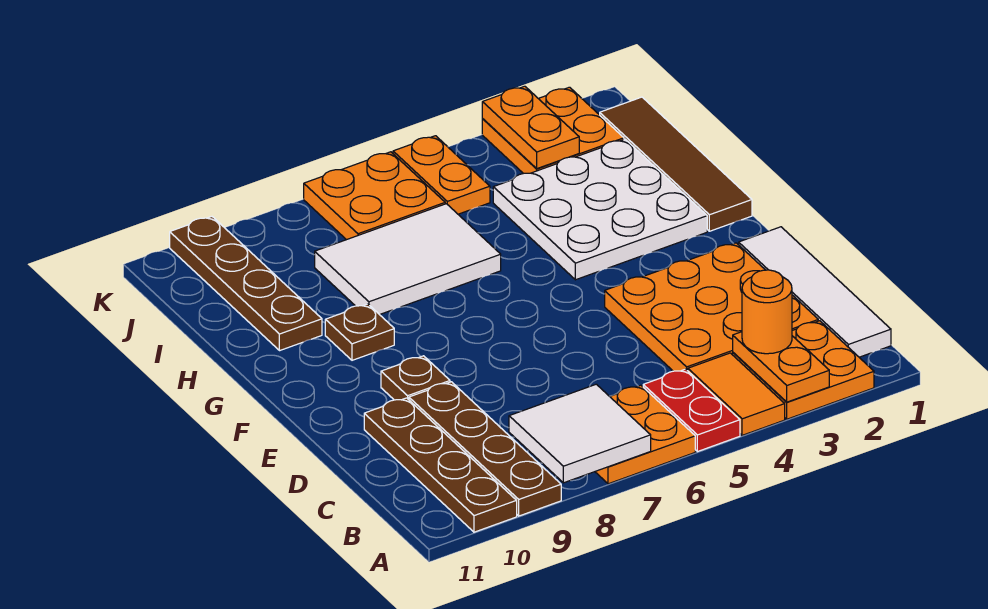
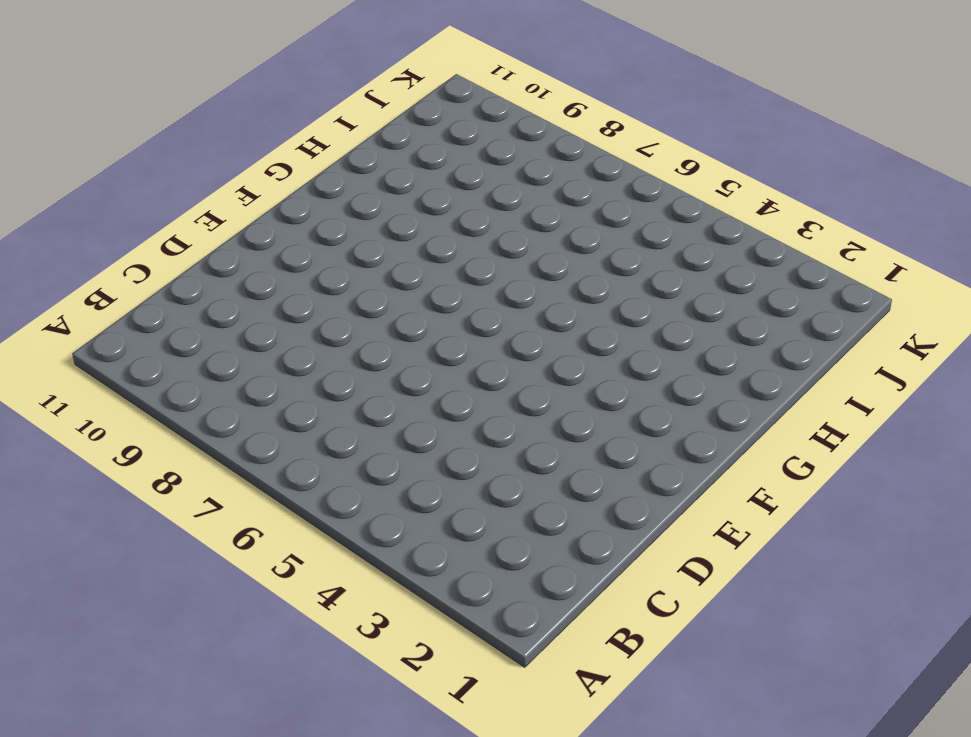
none -> orange 2x2 plate [733,321,874,419]
none -> orange 1x2 tile [688,353,785,435]
none -> red 1x2 plate [643,369,740,452]

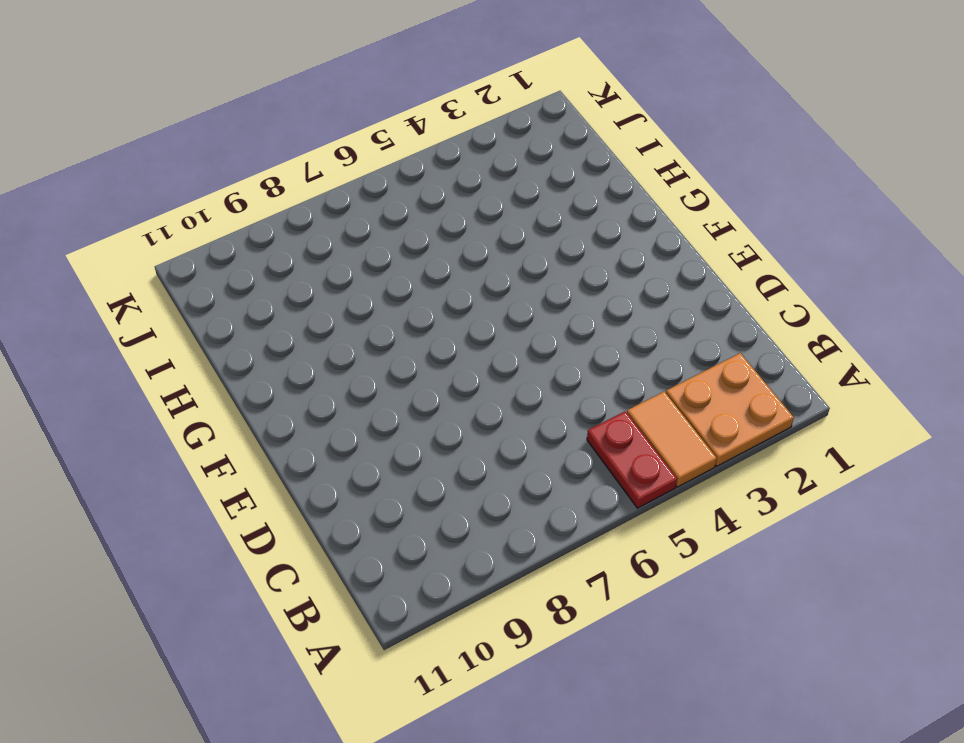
none -> orange 2x2 plate [595,385,695,484]
none -> brown 1x4 plate [409,382,561,516]
none -> brown 1x4 plate [364,398,517,532]

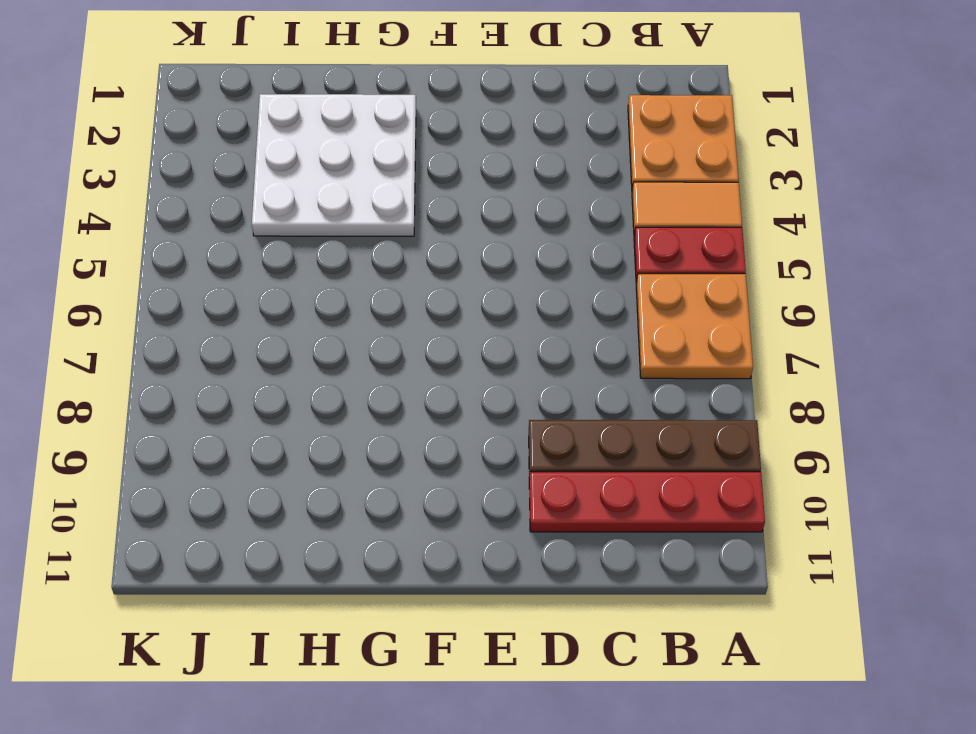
red 1x4 plate [529,472,765,532] -> brown 1x4 plate [364,398,517,532]
none -> white 1x4 tile [739,227,891,357]
none -> orange 3x3 plate [605,243,818,371]
none -> brown 1x1 plate [381,356,450,400]

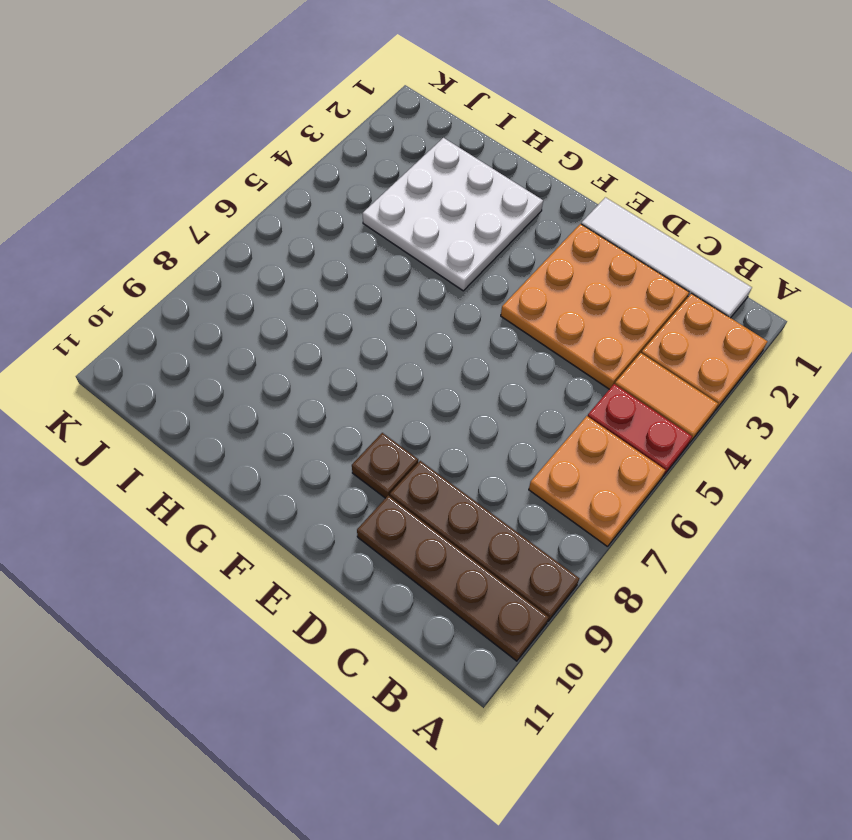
none -> brown 1x4 tile [600,97,752,231]
none -> brown 1x1 plate [325,304,394,360]
none -> white 2x3 tile [315,204,501,315]

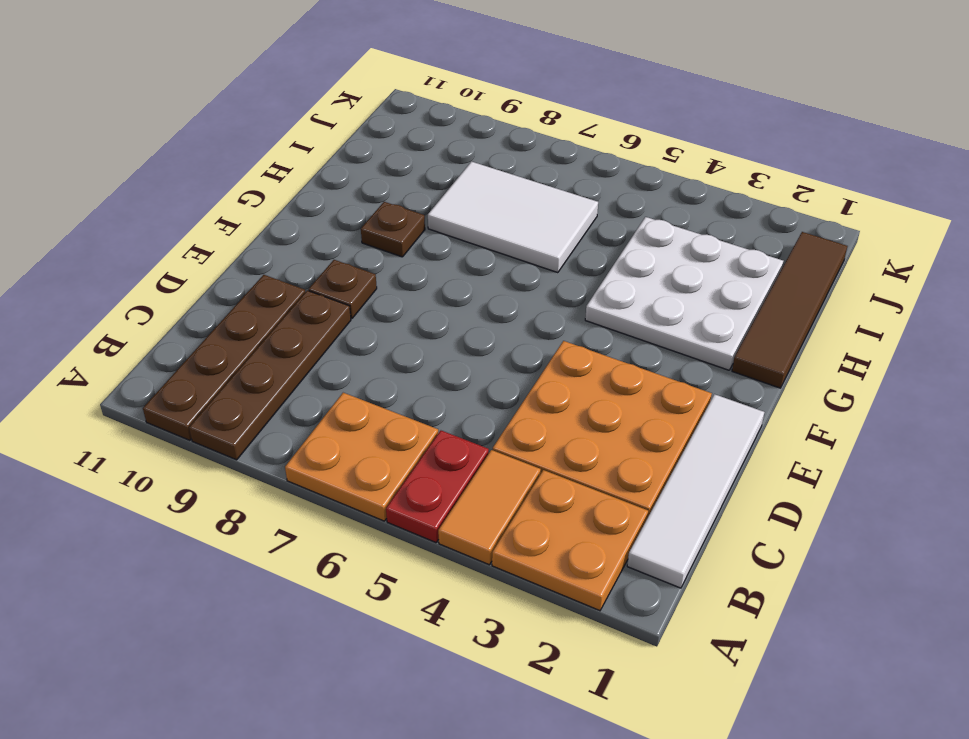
none -> brown 1x4 plate [170,217,322,351]
none -> orange 2x2 plate [482,87,624,174]
none -> orange 1x2 plate [393,136,490,214]

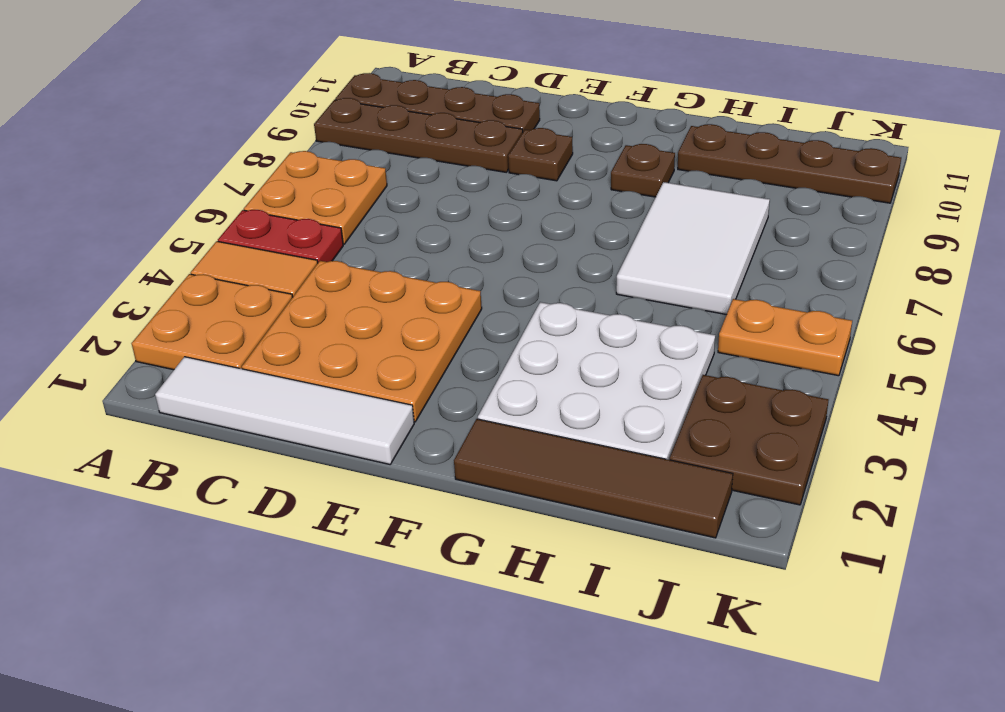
brown 2x2 plate [670,375,828,505] -> orange 2x2 plate [482,87,624,174]
none -> orange 2x2 plate [304,152,445,240]
none -> orange 1x2 plate [733,332,829,402]
none -> white 2x2 tile [509,384,651,483]

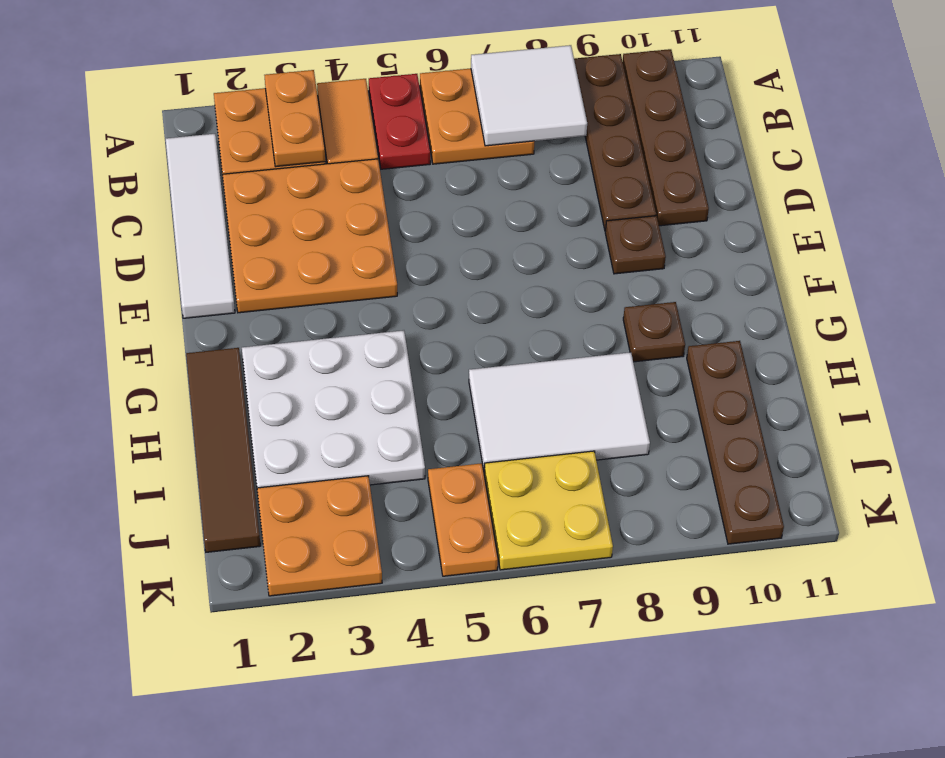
yellow 2x2 plate [484,451,613,570] -> orange 2x2 plate [304,152,445,240]
none -> orange 1x2 plate [482,86,579,169]
none -> orange 1x1 round brick [742,270,792,354]

